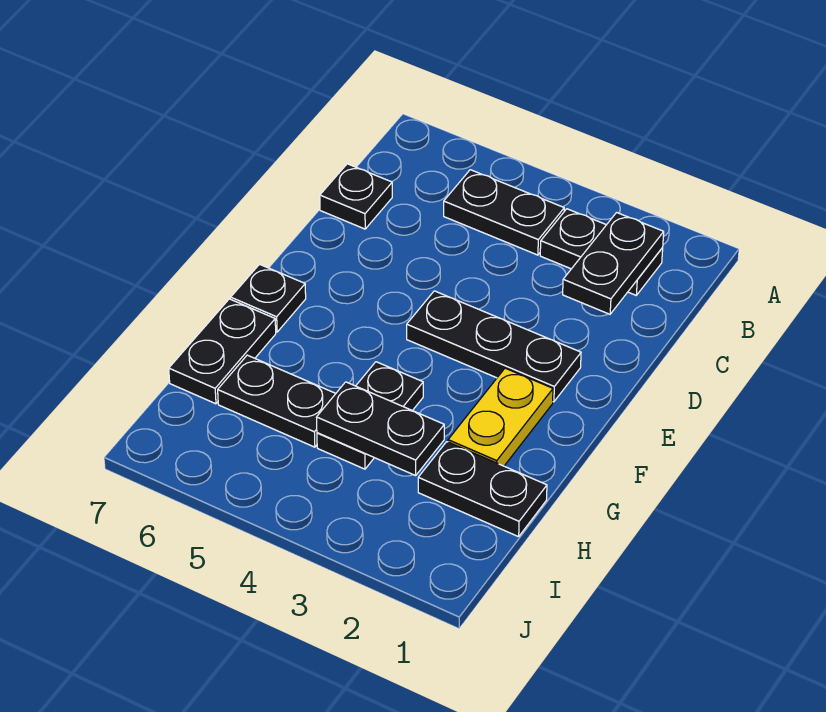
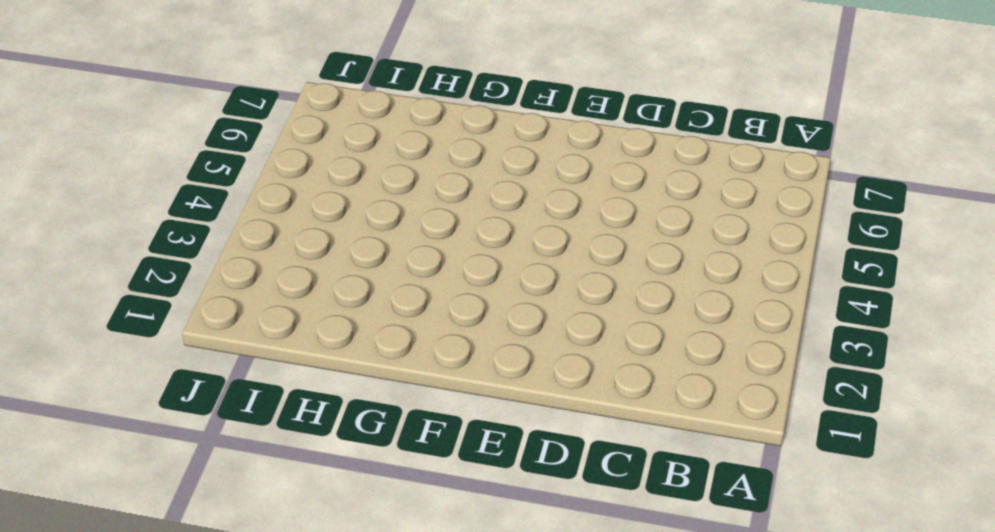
none -> black 1x2 plate [540,209,663,295]
none -> black 1x2 plate [444,170,564,255]
none -> black 1x1 plate [320,164,392,229]

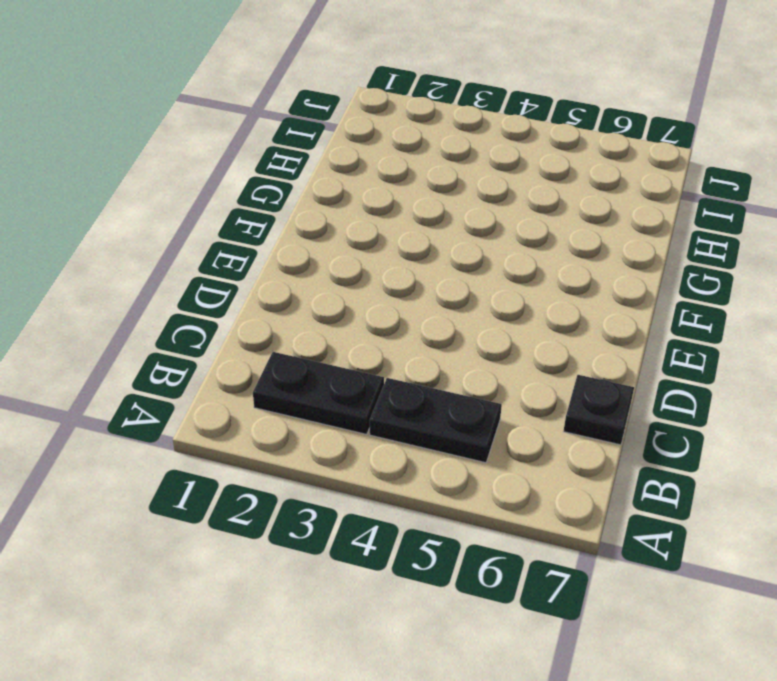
none -> black 1x3 plate [407,291,581,402]
none -> yellow 1x2 plate [448,368,553,466]
none -> black 1x1 plate [231,264,306,332]

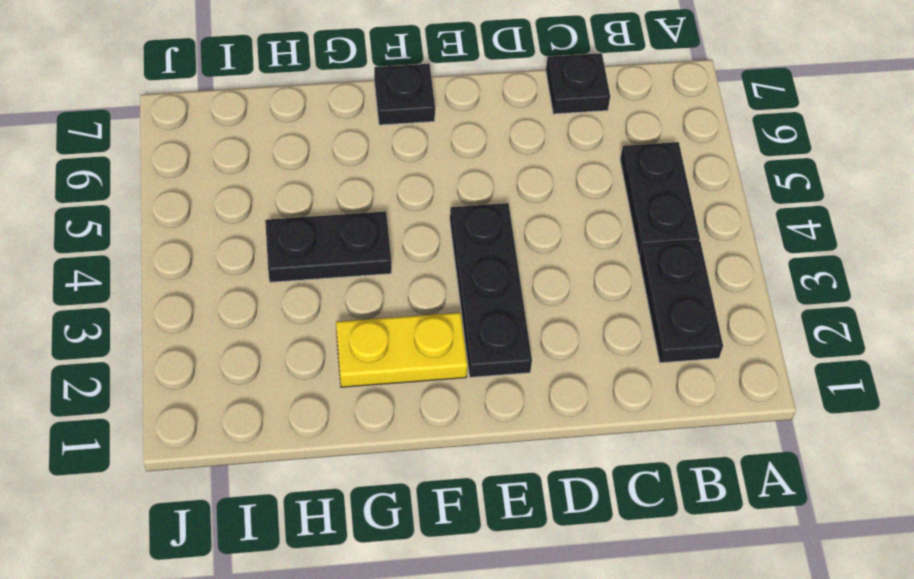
none -> black 1x2 plate [169,299,276,404]
none -> black 1x2 plate [418,442,547,537]
none -> black 1x2 plate [218,355,336,447]

